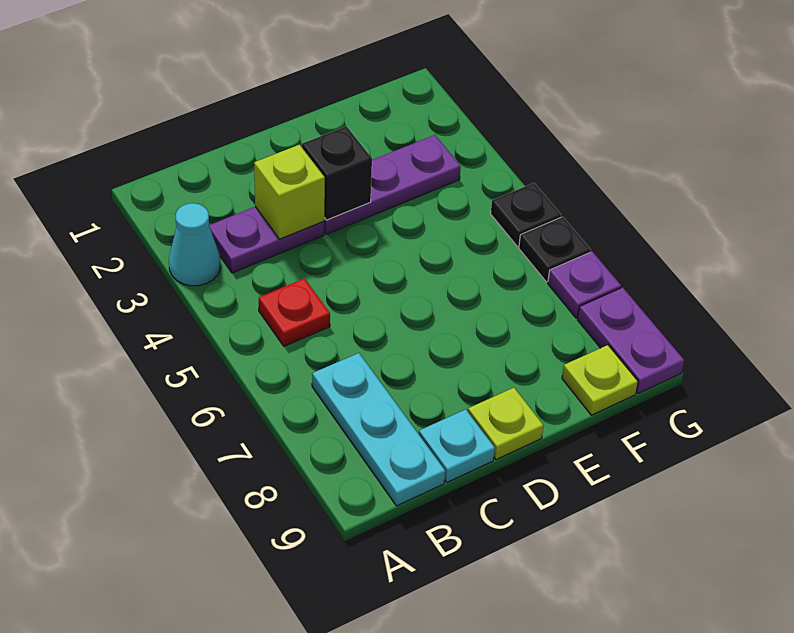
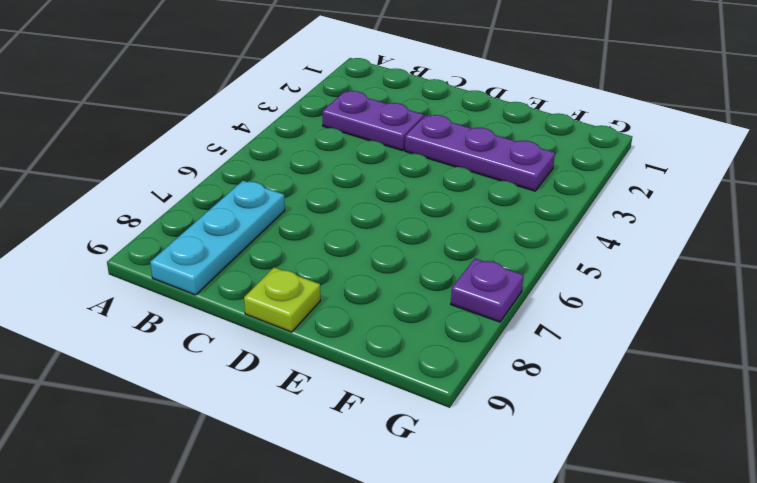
none -> cyan 1x1 cone [169,203,220,286]
none -> red 1x1 plate [259,278,330,346]
none -> cyan 1x1 plate [419,409,495,482]

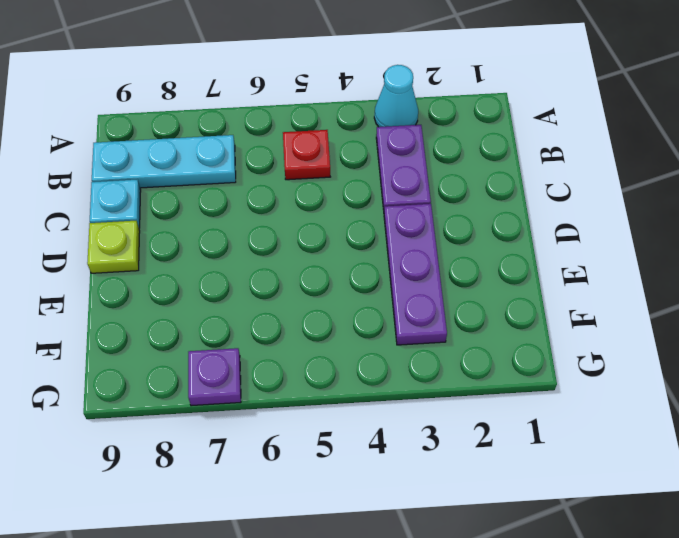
none -> lime 1x1 plate [562,345,638,415]
none -> black 1x1 plate [491,183,561,247]
none -> black 1x1 plate [519,217,591,282]

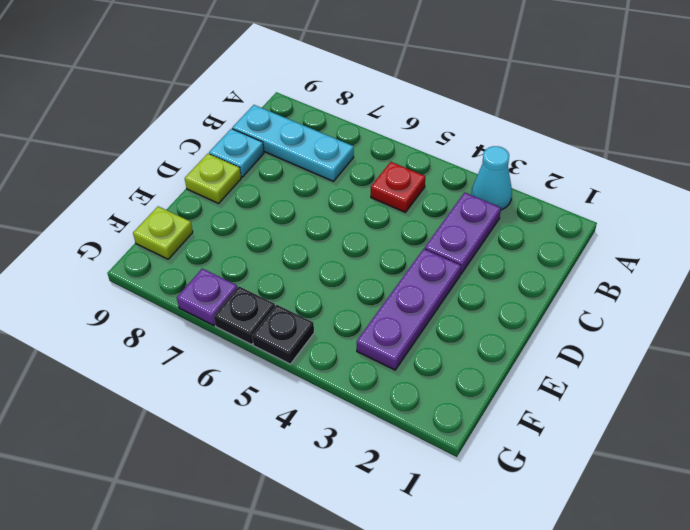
none -> purple 1x2 plate [578,287,684,393]
none -> lime 1x1 brick [254,145,325,239]
none -> black 1x1 brick [302,126,372,220]

